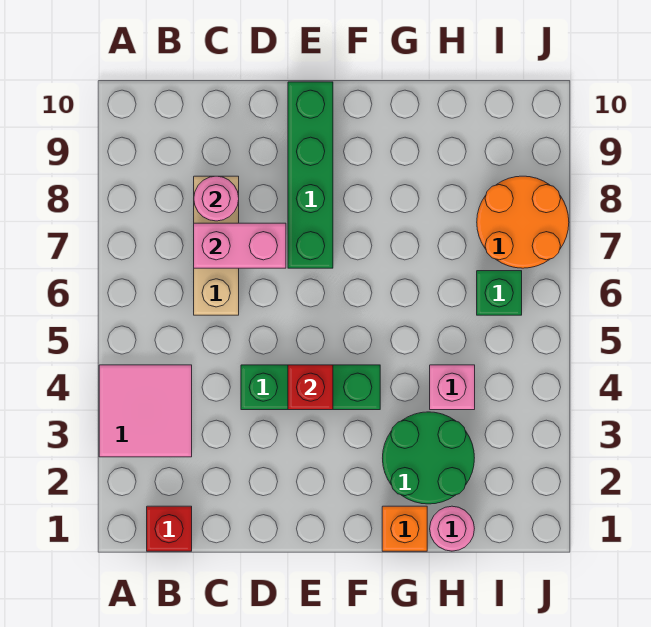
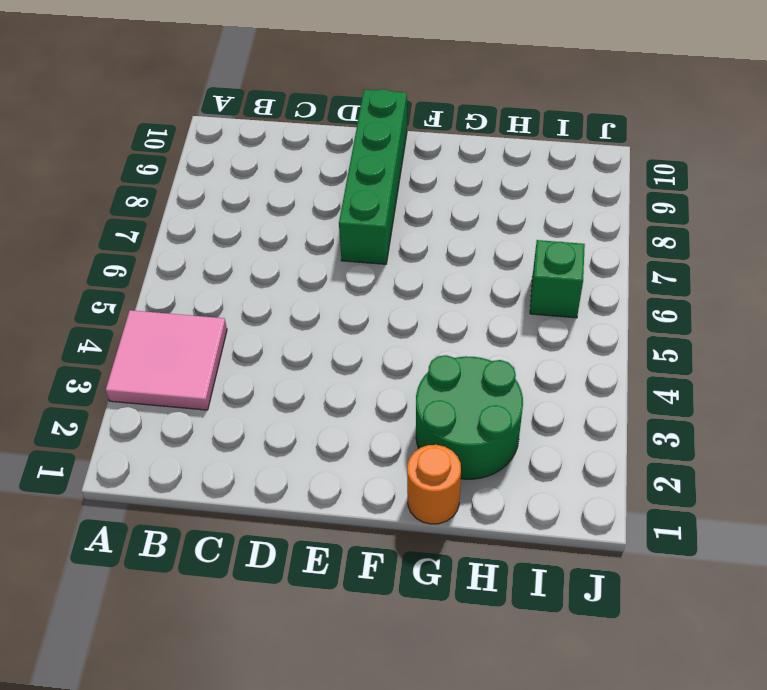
orange 1x1 round brick [407,445,461,524] -> orange 1x1 brick [382,506,427,551]
none -> red 1x1 brick [147,506,192,551]
none -> tan 1x3 brick [194,176,239,315]
none -> green 1x3 brick [241,365,380,410]

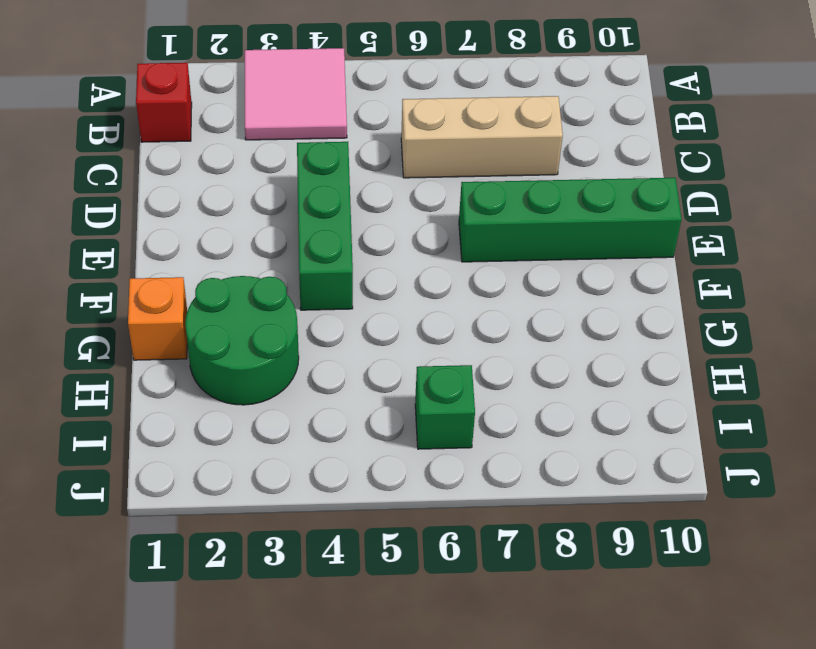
none -> pink 1x1 round brick [430,506,474,551]
none -> pink 1x1 brick [430,365,475,410]
none -> orange 2x2 round brick [477,176,569,268]

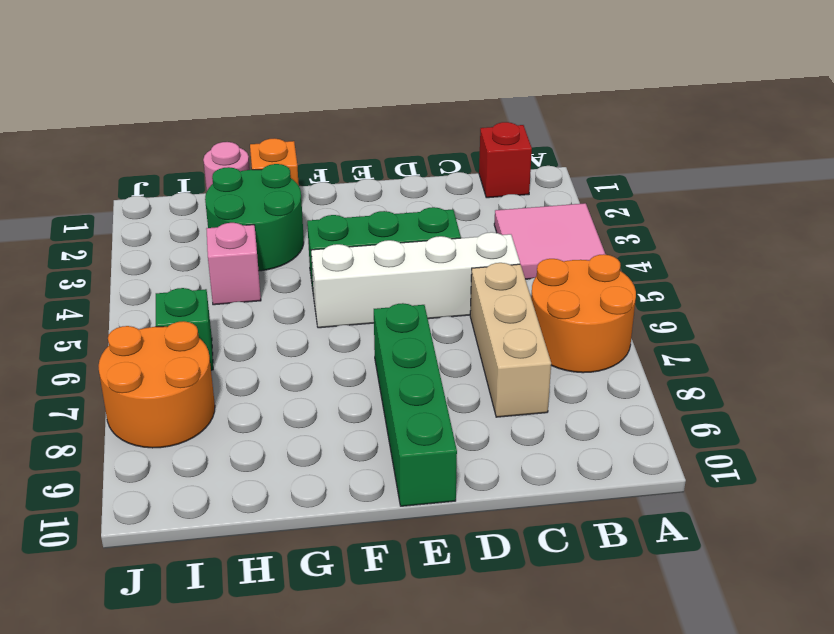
orange 2x2 round brick [531,254,636,373] -> none
white 1x4 brick [311,232,520,328] -> none
none -> pink 1x2 brick [194,223,286,268]
none -> pink 1x1 round brick [194,176,239,221]
none -> red 1x1 brick [288,365,333,410]

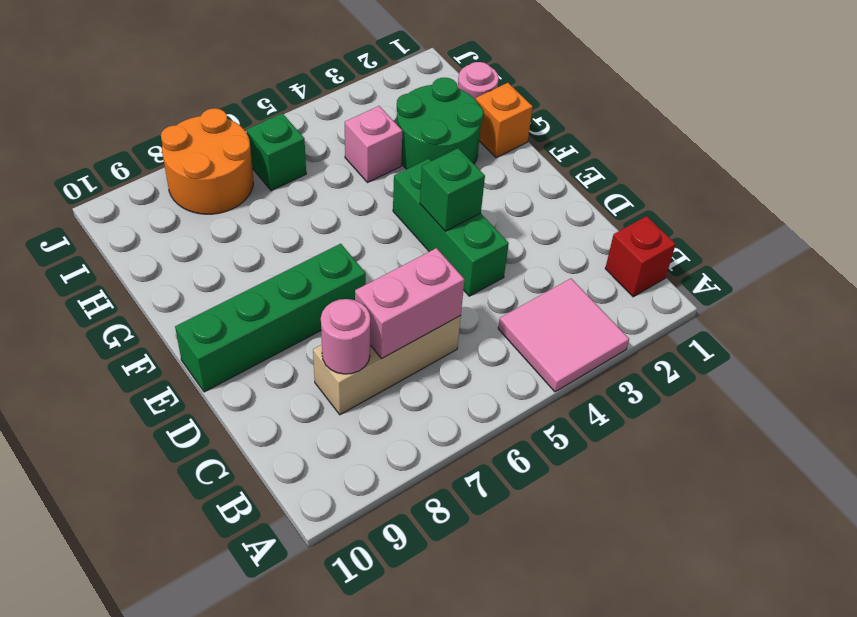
pink 1x2 brick [355,248,465,359] -> pink 1x2 brick turned to [194,223,286,268]
green 1x1 brick [420,148,485,231] -> red 1x1 brick [288,365,333,410]

